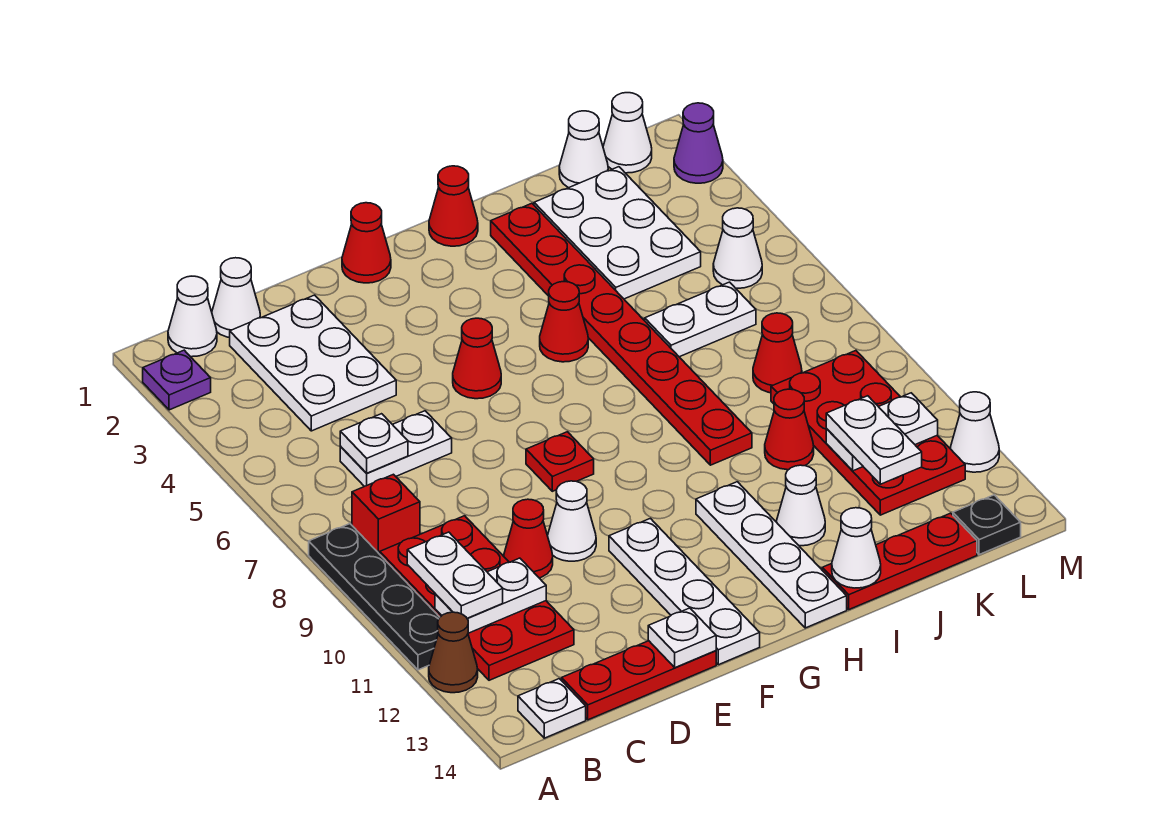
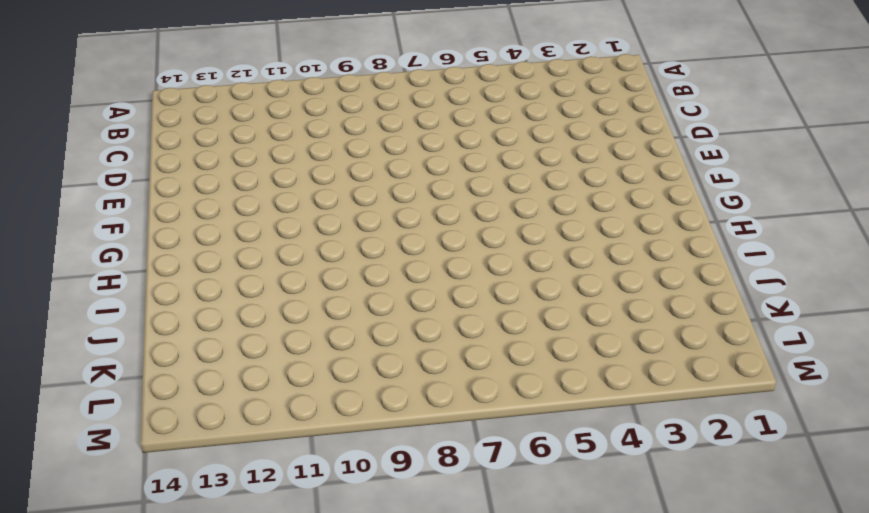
none -> purple 1x1 plate [143,350,211,410]
none -> black 1x4 plate [309,524,440,670]
none -> brown 1x1 cone [429,612,478,693]
none -> white 1x1 cone [168,276,217,357]

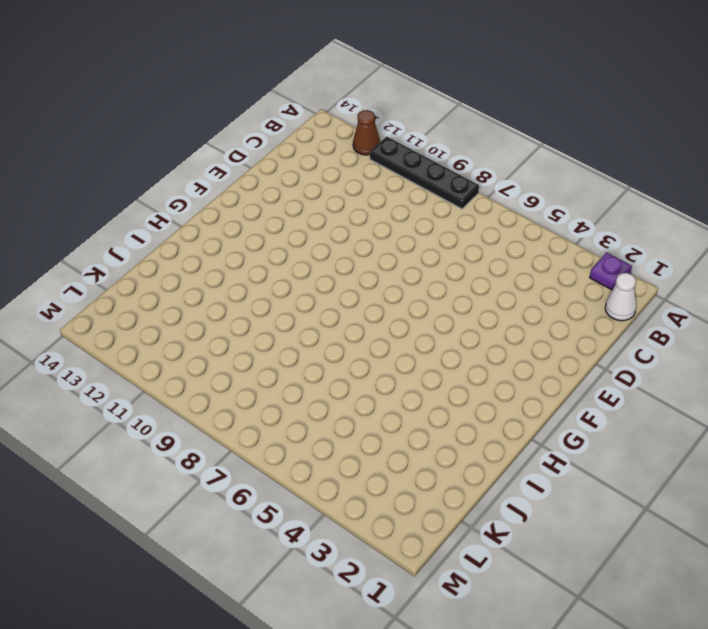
none -> red 1x1 brick [352,474,420,554]
none -> red 2x4 plate [380,516,574,680]
none -> white 1x1 plate [518,679,586,738]
none -> white 1x1 cone [212,258,260,337]

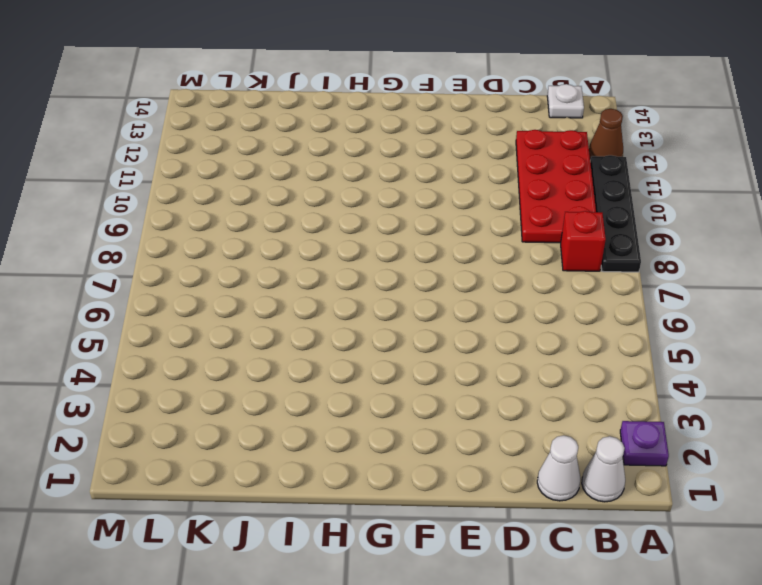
none -> white 2x3 plate [230,295,396,431]
none -> white 1x2 plate [340,411,452,487]
none -> red 1x3 plate [562,641,716,720]
none -> red 1x1 cone [504,499,553,578]

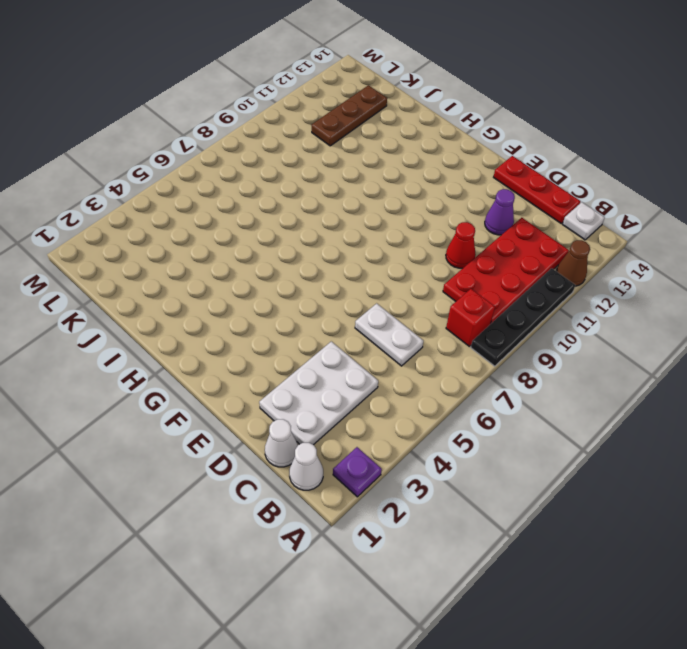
purple 1x1 cone [485,189,515,235] -> purple 1x1 cone moved to [674,103,723,183]
brown 1x3 plate [311,85,387,146] -> red 2x4 plate [771,351,965,515]
none -> white 1x1 cone [547,481,596,561]
none -> red 1x1 cone [342,203,391,283]
none -> red 1x1 cone [453,318,501,399]
none -> red 1x1 plate [526,432,594,491]

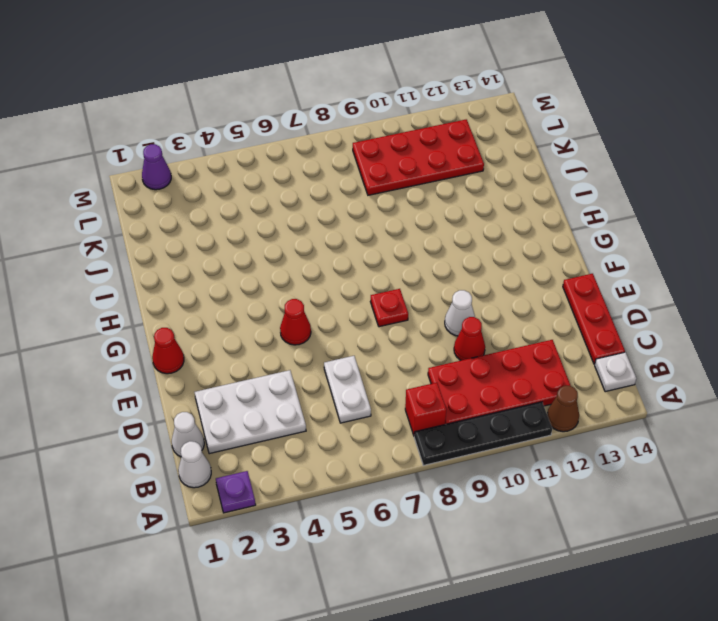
none -> white 1x4 plate [609,518,760,665]
none -> red 1x1 cone [429,166,478,246]
none -> red 1x1 cone [540,282,588,362]
none -> white 1x4 plate [696,482,847,628]

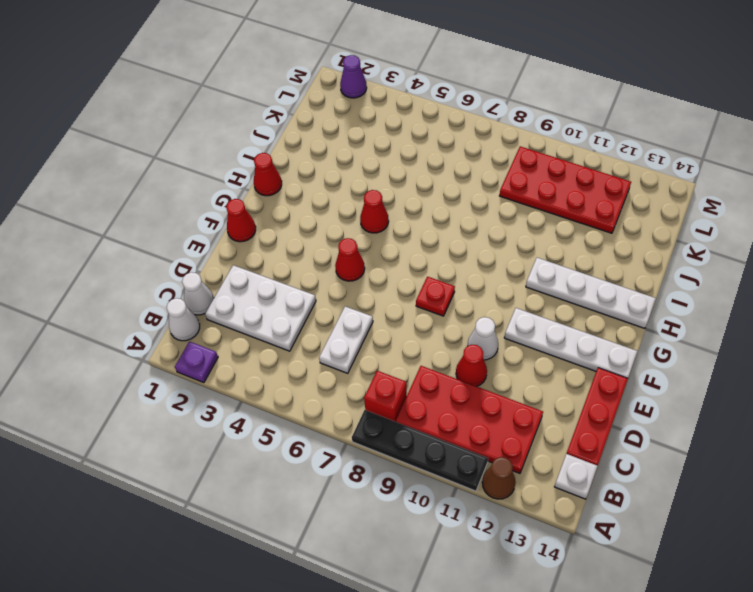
none -> red 1x8 plate [491,203,752,465]
none -> white 1x1 cone [776,465,825,546]
none -> red 1x3 plate [822,513,977,609]
none -> white 2x3 plate [534,167,701,299]

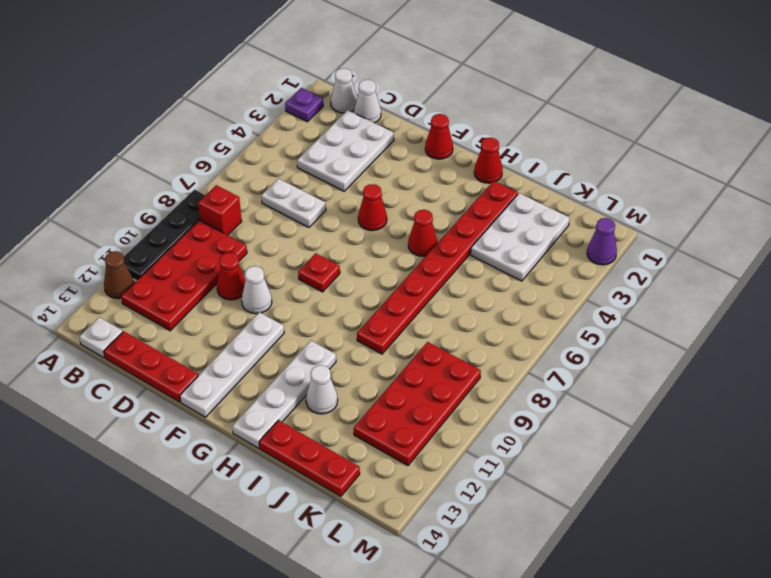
none -> white 1x2 plate [645,282,756,357]
none -> red 1x1 cone [765,389,814,470]
none -> white 1x1 cone [559,111,608,188]
none -> red 1x1 cone [753,313,802,393]

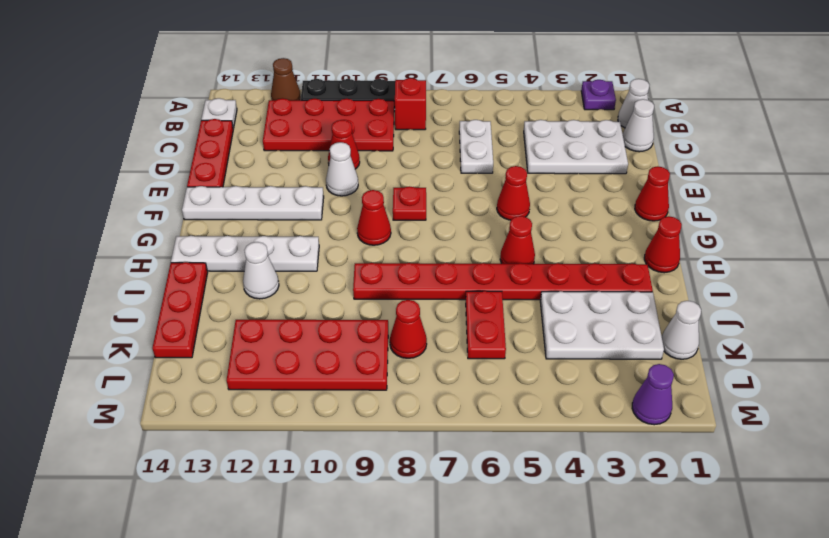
red 1x1 cone [357,190,391,245] -> red 1x1 cone moved to [765,389,814,470]
red 1x2 plate [466,291,506,359] -> white 1x2 plate [645,282,756,357]
none -> white 1x1 cone [603,93,652,173]
none -> white 1x1 cone [713,208,762,288]
none -> black 1x1 plate [953,495,1021,555]
none -> white 1x1 cone [950,392,999,472]

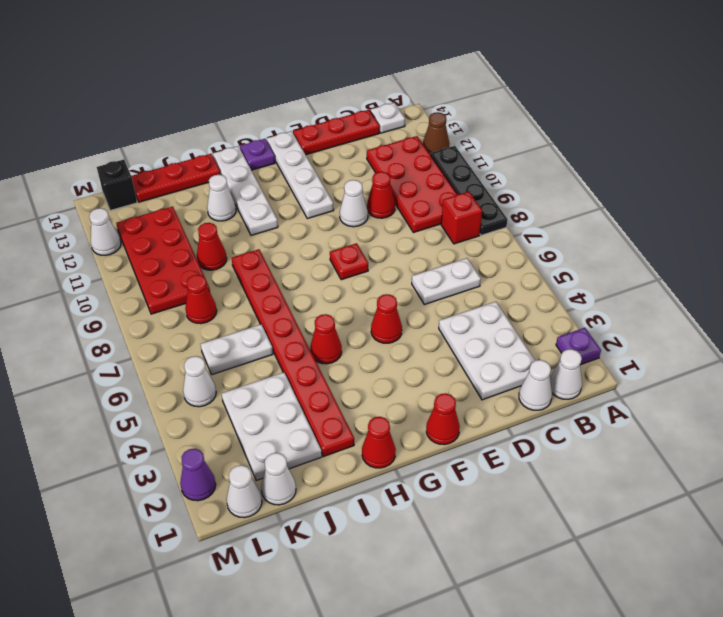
purple 1x1 plate [240,139,275,170] -> none
black 1x1 brick [97,160,137,210] -> black 1x1 plate [953,495,1021,555]
none -> white 1x2 plate [435,558,546,633]
none -> white 1x1 plate [340,414,408,473]
none -> white 1x1 plate [648,608,716,668]
none -> white 1x1 cone [832,508,881,588]

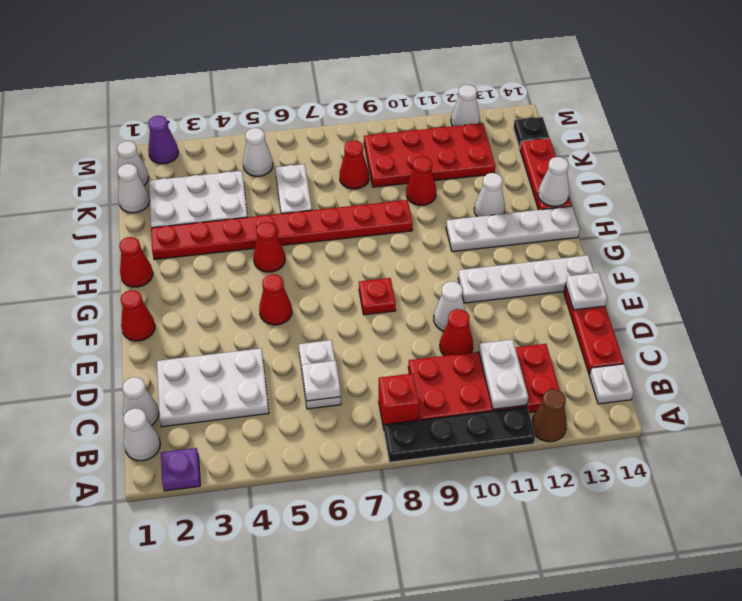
none -> white 1x2 plate [826,393,938,471]
none -> white 1x2 plate [407,532,503,618]
none -> white 1x2 plate [826,396,922,484]

